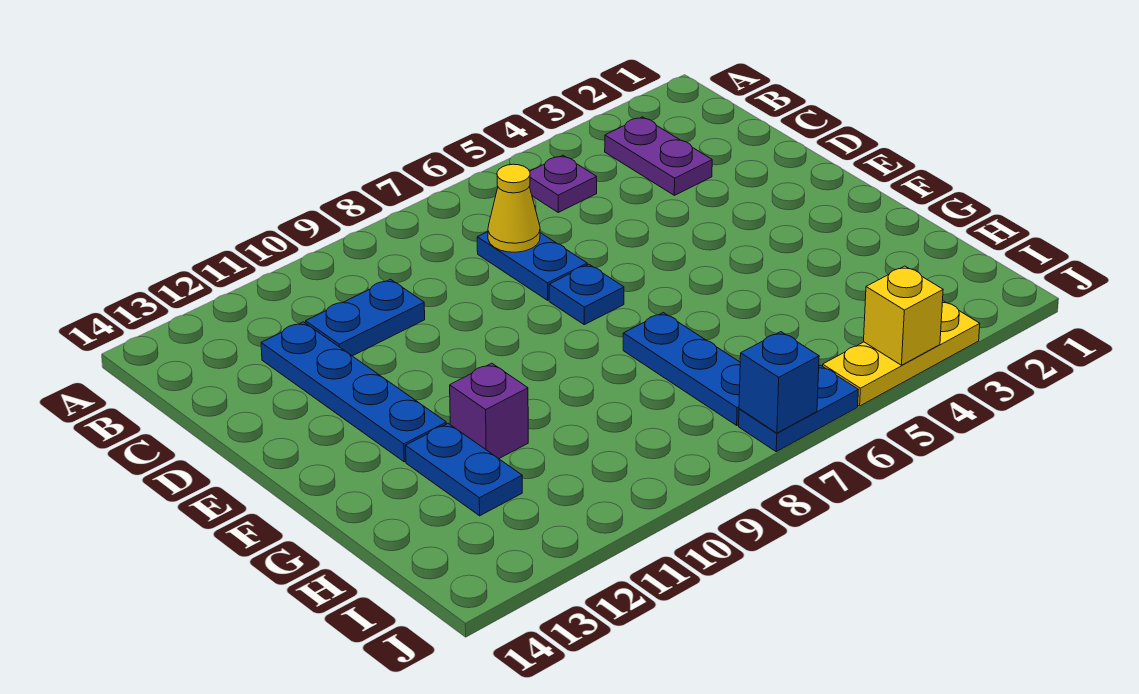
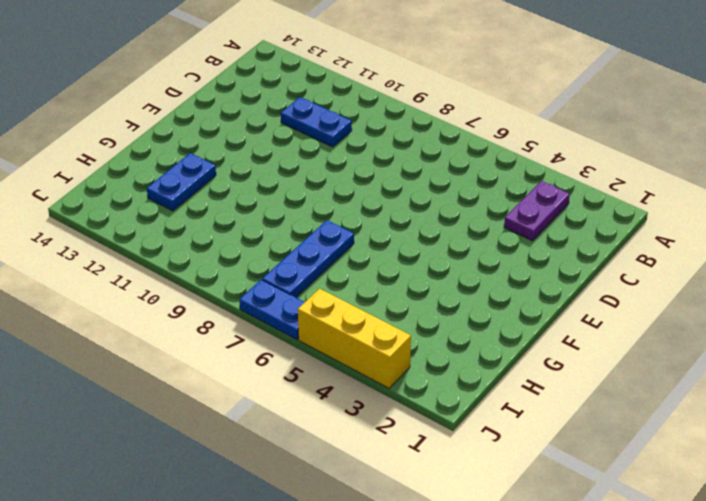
yellow 1x3 brick [298,289,411,388] -> yellow 1x3 plate [823,301,980,406]
none -> purple 1x1 plate [529,155,597,212]
none -> blue 1x2 plate [477,232,587,300]
none -> blue 1x4 plate [261,322,446,462]

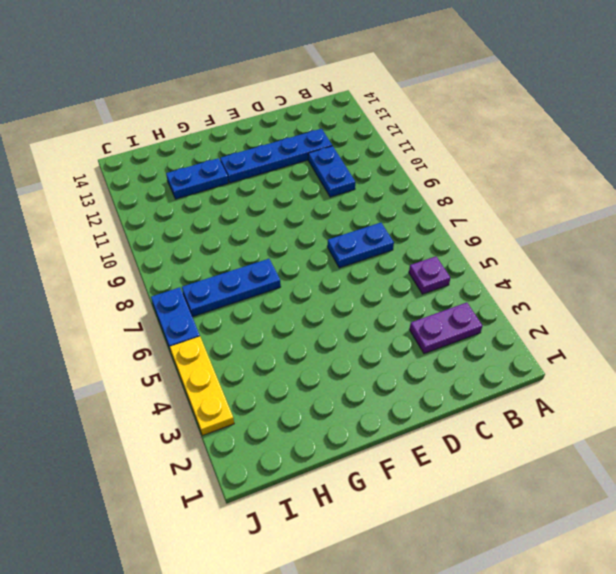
none -> blue 1x1 plate [549,264,624,325]
none -> purple 1x1 brick [450,363,528,459]
none -> yellow 1x1 cone [488,164,540,252]

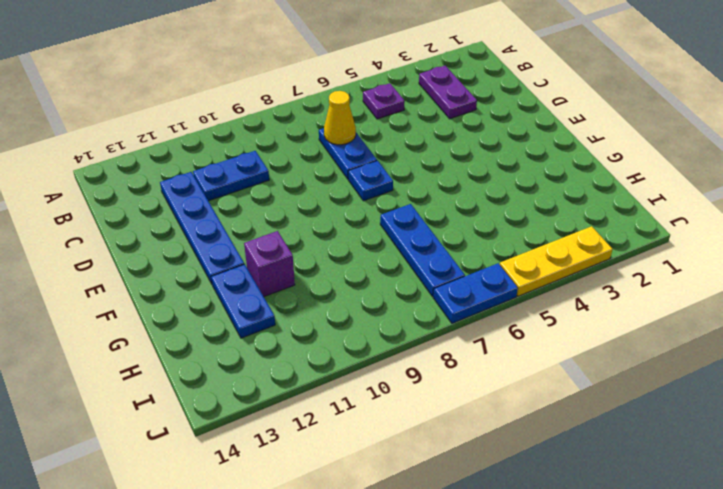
none -> yellow 1x1 brick [864,266,943,365]
none -> blue 1x1 brick [739,332,819,433]

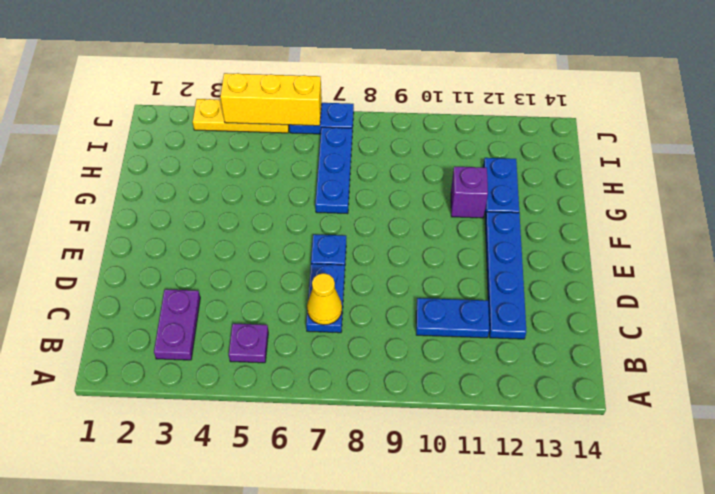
yellow 1x3 brick [220,73,322,126] -> yellow 1x1 brick [864,266,943,365]
none -> blue 1x1 brick [739,332,819,433]

